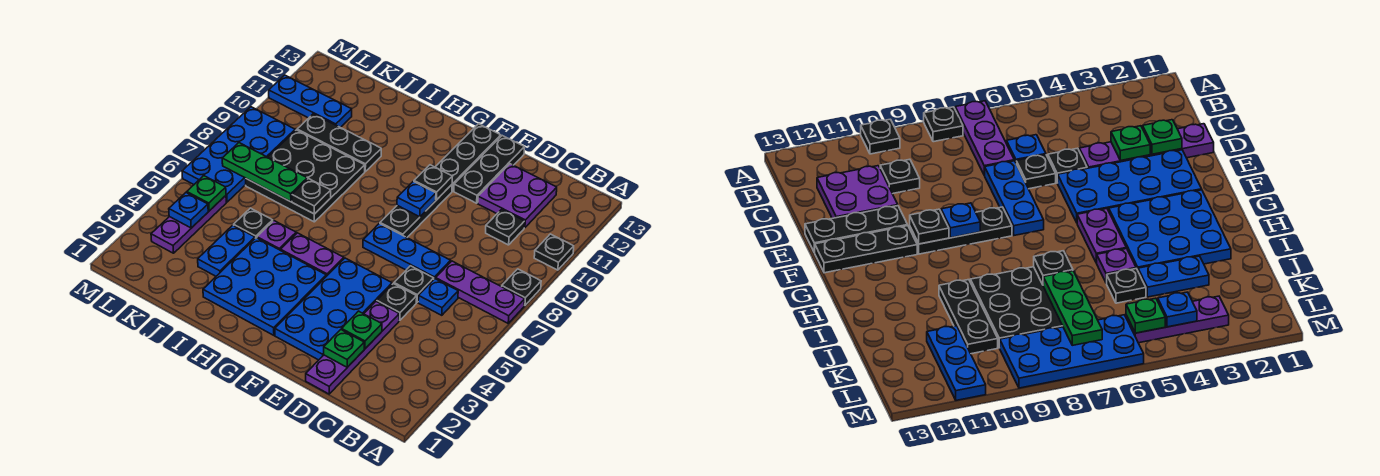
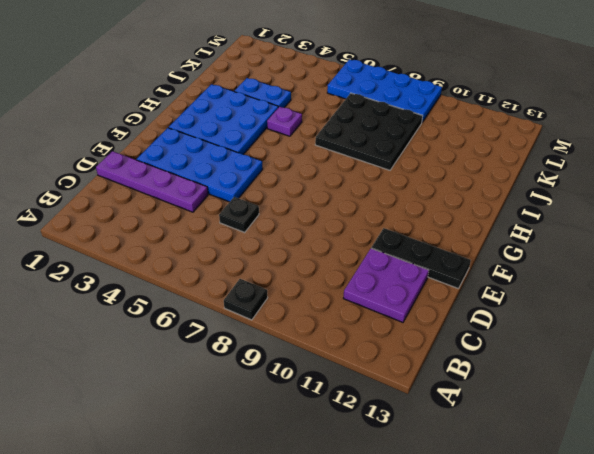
none -> purple 1x3 plate [436,261,525,323]
none -> black 1x1 plate [534,234,574,270]
none -> blue 1x1 plate [418,279,458,315]
none -> black 1x1 plate [486,209,525,245]

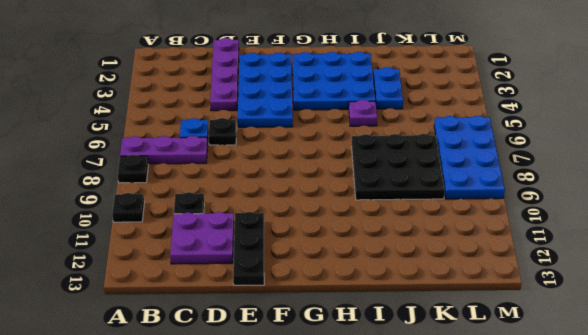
none -> black 1x1 plate [377,284,417,320]
none -> blue 1x3 plate [363,223,451,279]
none -> black 1x3 plate [380,185,452,237]
none -> black 1x3 plate [436,124,501,191]

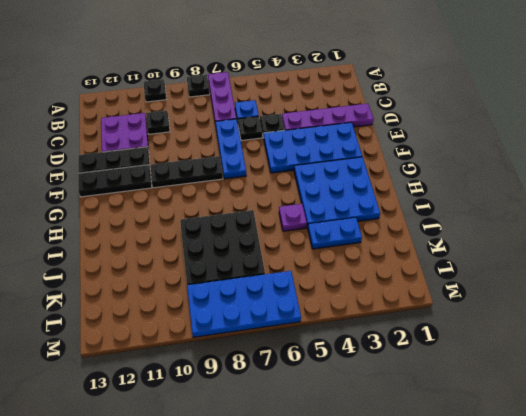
none -> purple 1x2 plate [281,233,344,276]
none -> black 1x3 plate [297,114,381,171]
none -> black 1x1 plate [234,208,273,238]
none -> blue 1x3 plate [269,75,352,127]

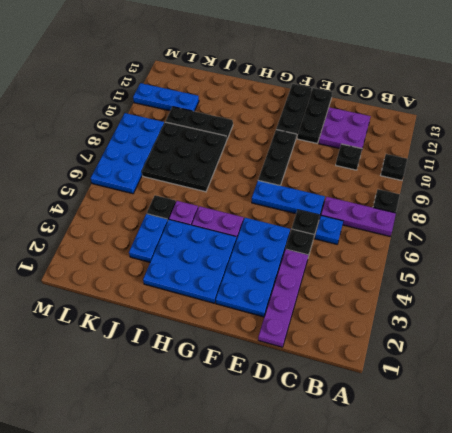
none -> purple 1x3 plate [151,196,226,253]
none -> green 1x1 plate [324,330,364,367]
none -> green 1x1 plate [342,311,382,349]
none -> blue 1x1 plate [397,181,436,217]

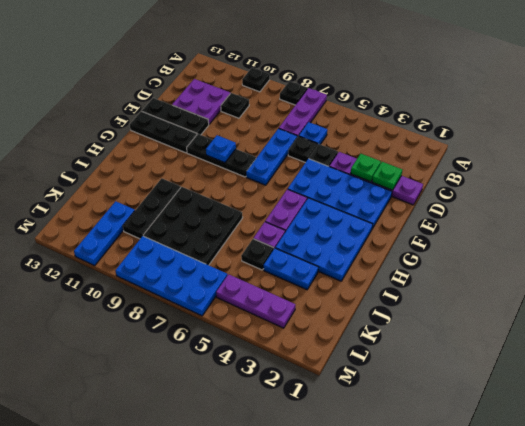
none -> black 1x1 plate [414,165,453,200]
none -> black 1x1 plate [292,179,331,214]
none -> green 1x3 plate [222,143,307,202]
none -> blue 1x1 plate [169,193,208,228]

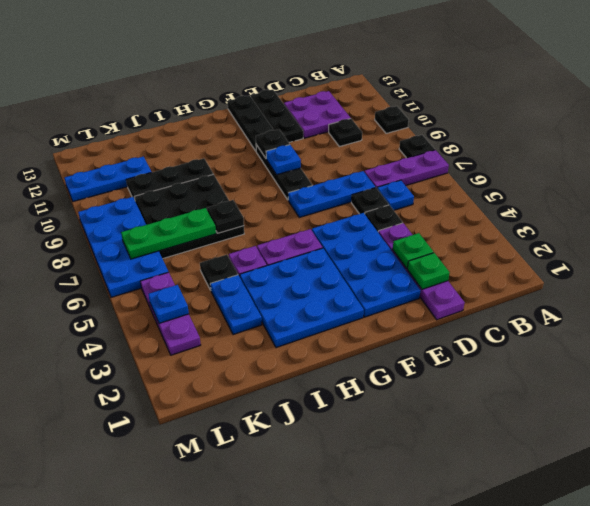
none -> green 1x1 plate [187,176,226,211]

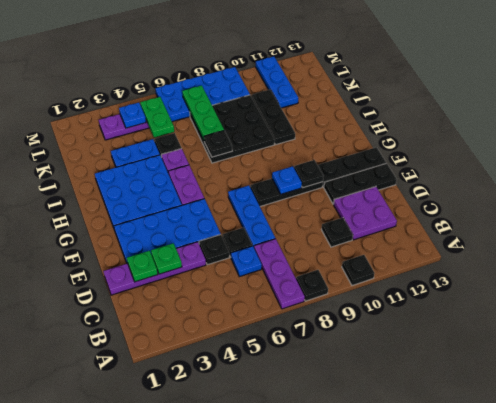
green 1x2 plate [140,97,174,138] -> green 1x1 plate [187,176,226,211]

